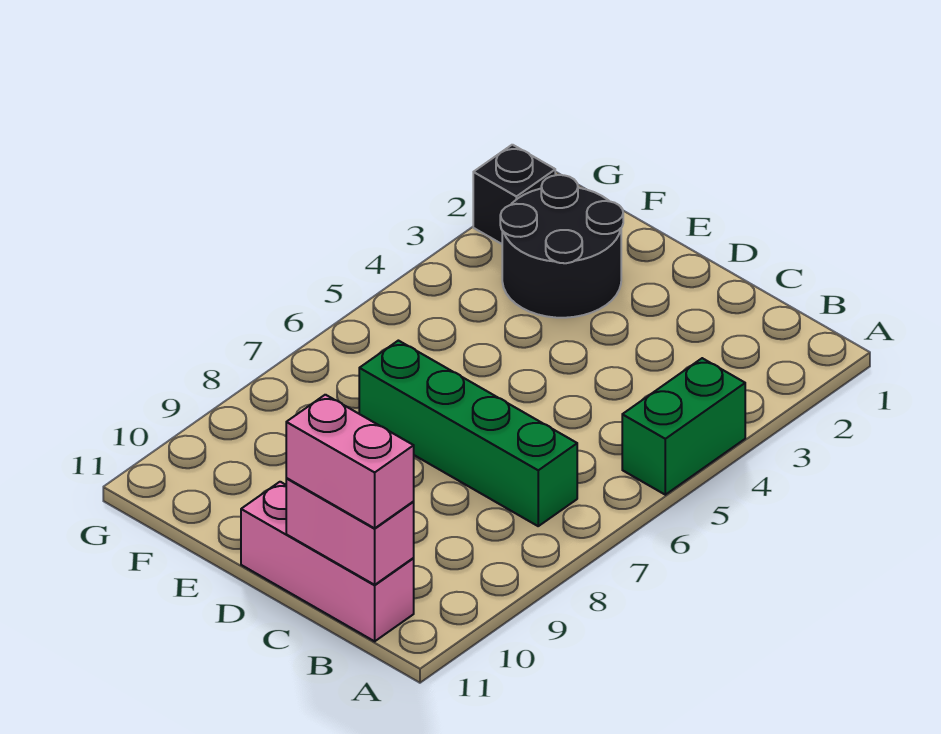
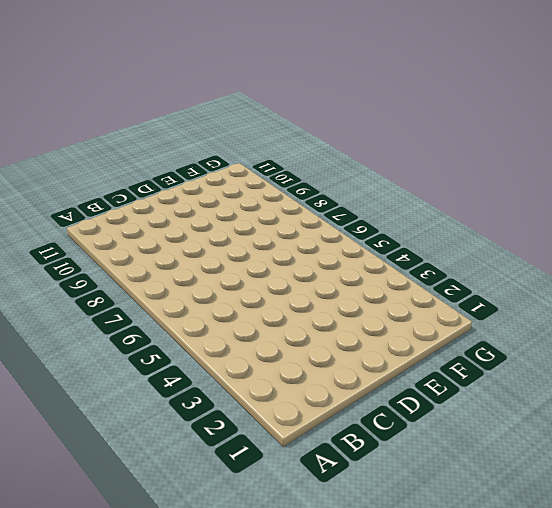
none -> green 1x2 brick [622,358,745,495]
none -> green 1x4 brick [359,341,577,526]

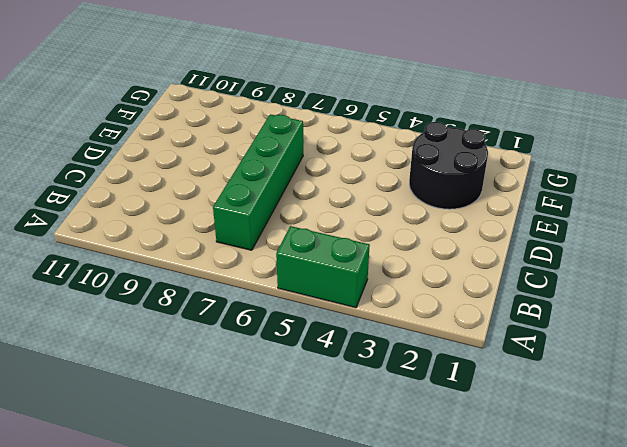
none -> pink 1x3 brick [241,482,414,641]
none -> black 1x1 brick [473,145,555,244]

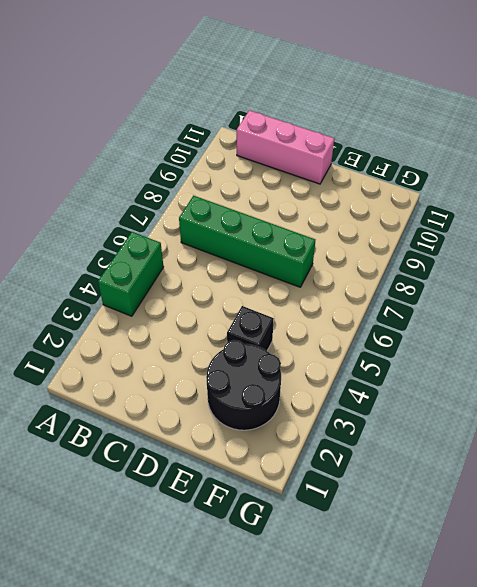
black 1x1 brick [227,306,274,351] -> black 1x1 brick moved to [473,145,555,244]
none -> pink 1x2 brick [286,478,414,585]
none -> pink 1x2 brick [286,395,414,528]

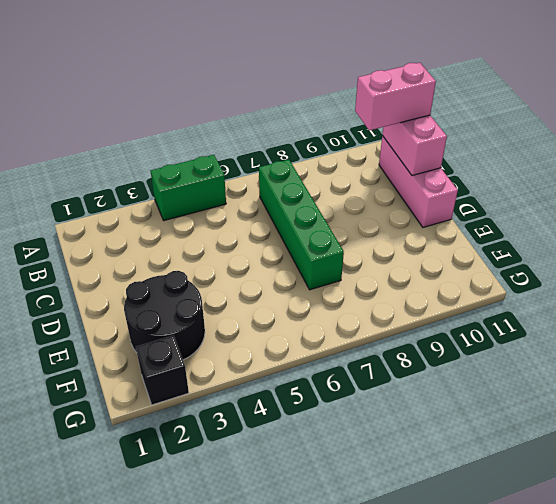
pink 1x2 brick [355,63,436,130] -> pink 1x2 brick turned to [286,395,414,528]

